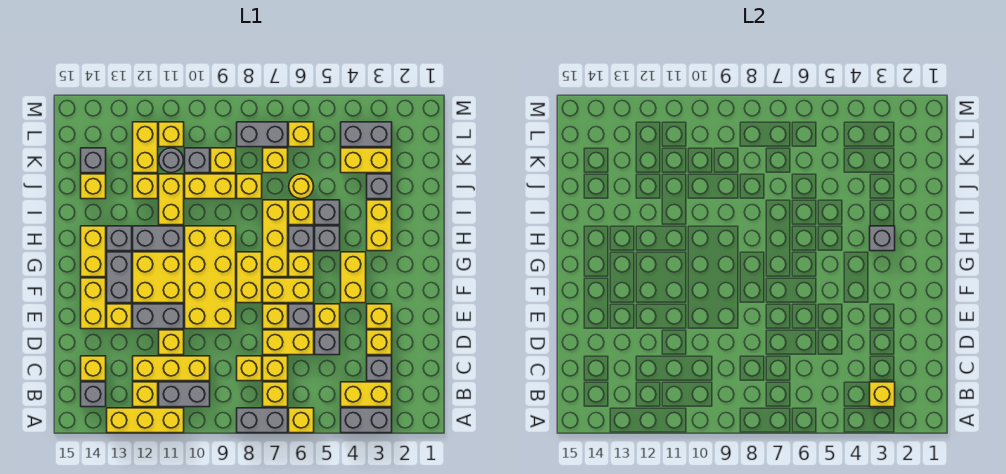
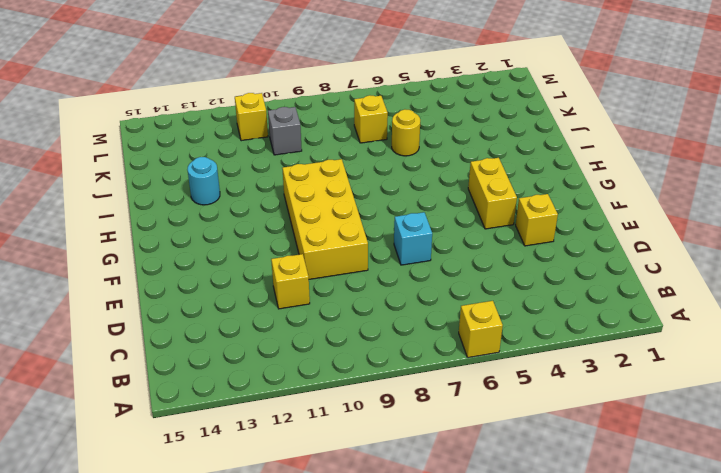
cyan 1x1 brick [394,212,432,265] -> yellow 1x1 brick [263,304,288,329]
cyan 1x1 round brick [187,157,220,205] -> none
none -> grey 1x2 brick [341,408,392,433]
none -> grey 1x2 brick [237,408,288,433]
none -> yellow 1x3 brick [107,408,184,433]
none -> yellow 1x2 brick [341,382,392,407]

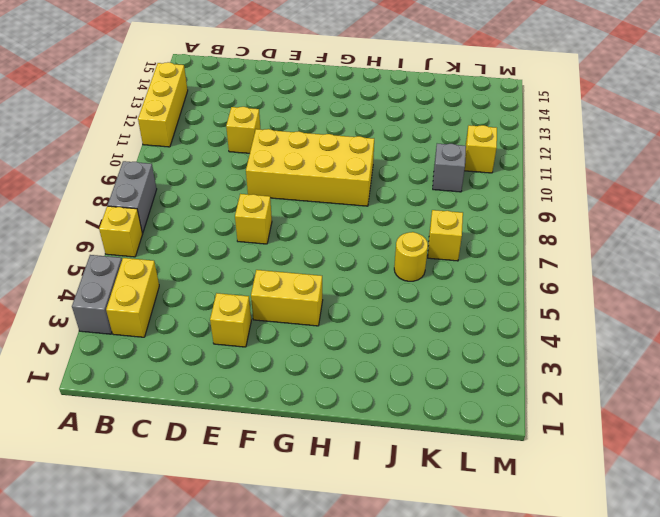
none -> yellow 1x1 brick [263,382,288,407]
none -> grey 1x2 brick [159,382,210,407]
none -> yellow 1x1 brick [133,382,158,407]
none -> grey 1x1 brick [81,382,106,407]

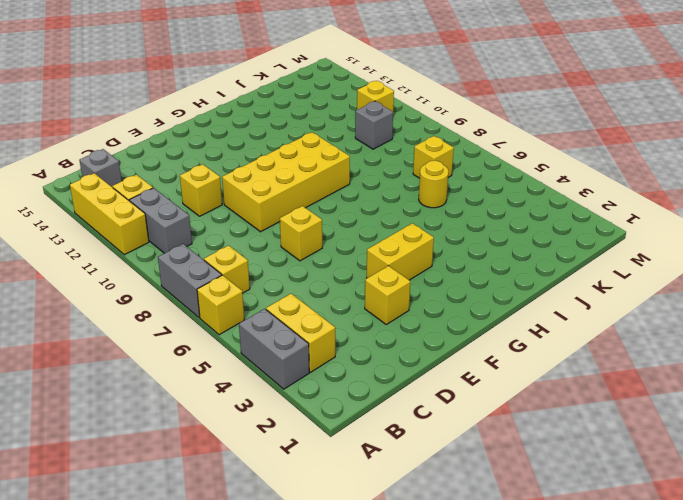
none -> grey 1x1 brick [367,356,392,381]
none -> yellow 1x1 brick [263,356,288,381]
none -> yellow 1x1 brick [237,356,262,381]
none -> yellow 1x3 brick [133,356,210,381]

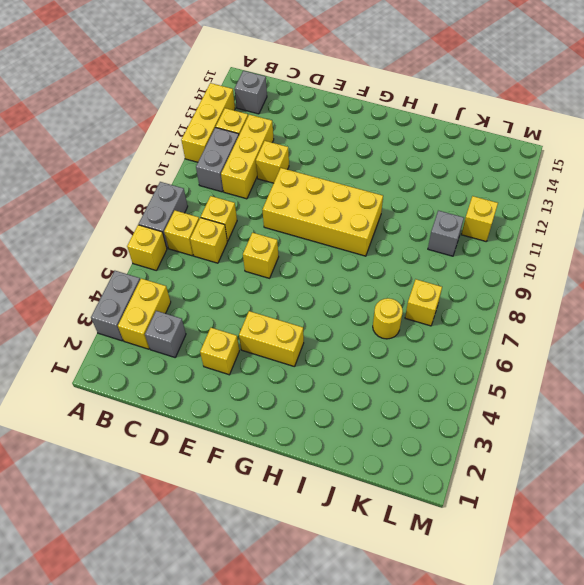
none -> yellow 1x1 brick [81,356,106,381]
none -> yellow 1x1 brick [367,330,392,355]
none -> grey 1x1 brick [315,330,340,355]
none -> yellow 1x2 brick [263,330,314,355]

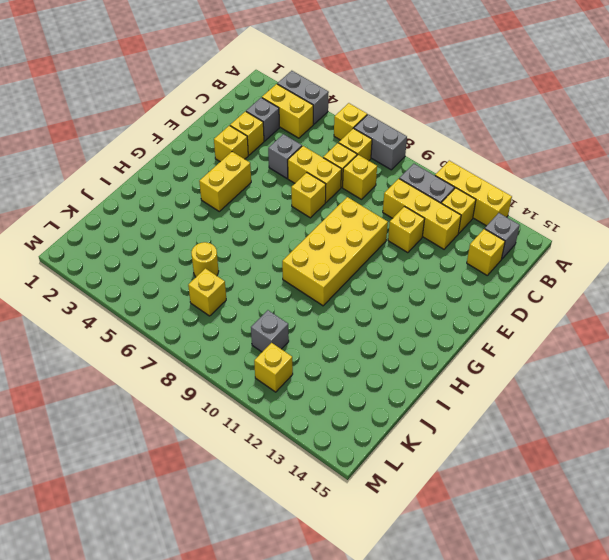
none -> yellow 1x1 brick [315,304,340,329]
none -> grey 1x1 brick [289,304,314,329]
none -> grey 1x2 brick [133,304,184,329]
none -> yellow 1x1 brick [107,304,132,329]

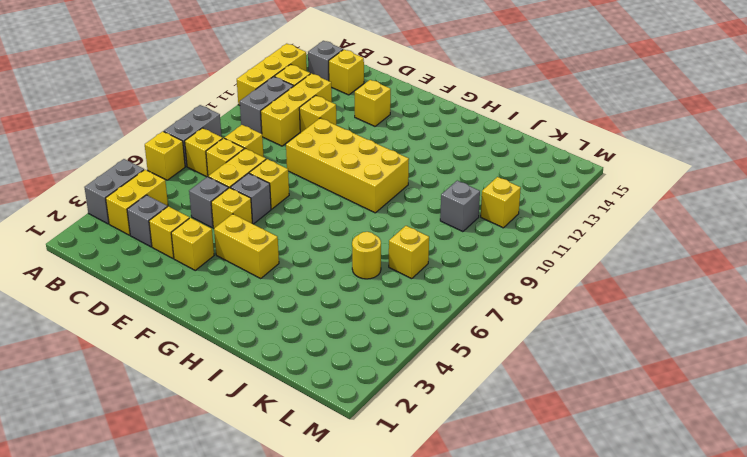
none -> grey 1x2 brick [133,304,184,329]
none -> yellow 1x2 brick [81,278,106,329]
none -> yellow 1x2 brick [263,278,314,303]
none -> yellow 1x2 brick [237,252,262,303]

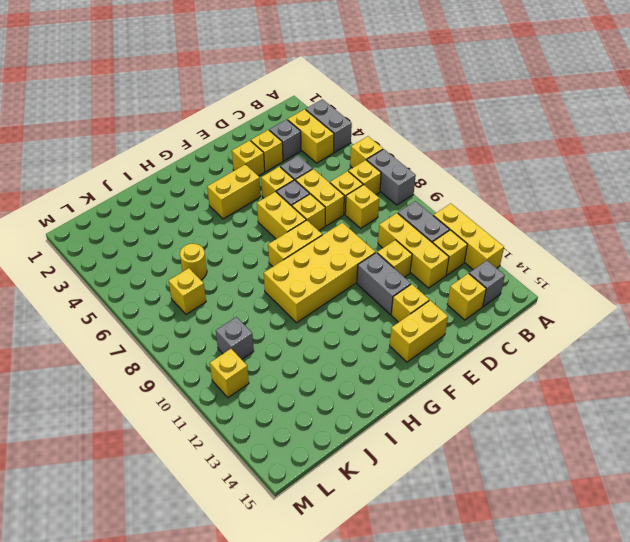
none -> yellow 2x2 brick [133,252,184,303]
none -> grey 1x2 brick [107,252,132,303]
none -> yellow 1x1 brick [289,252,314,277]
none -> yellow 1x3 brick [263,200,288,277]

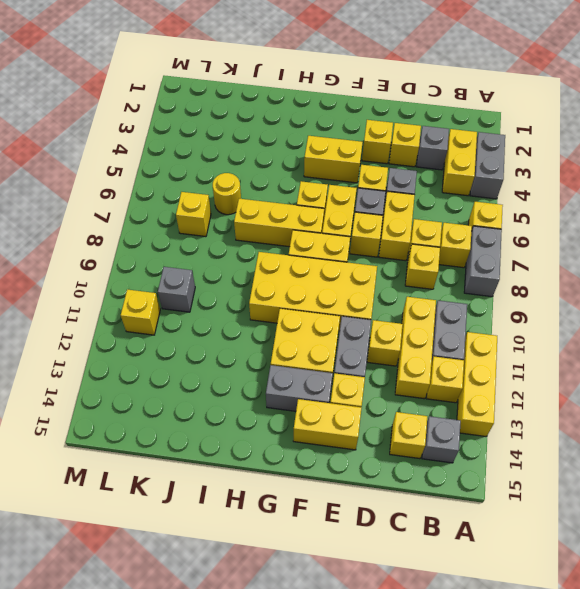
none -> yellow 1x2 brick [81,226,106,277]
none -> yellow 1x2 brick [367,200,392,251]
none -> grey 1x1 brick [315,226,340,251]
none -> grey 1x1 brick [289,226,314,251]

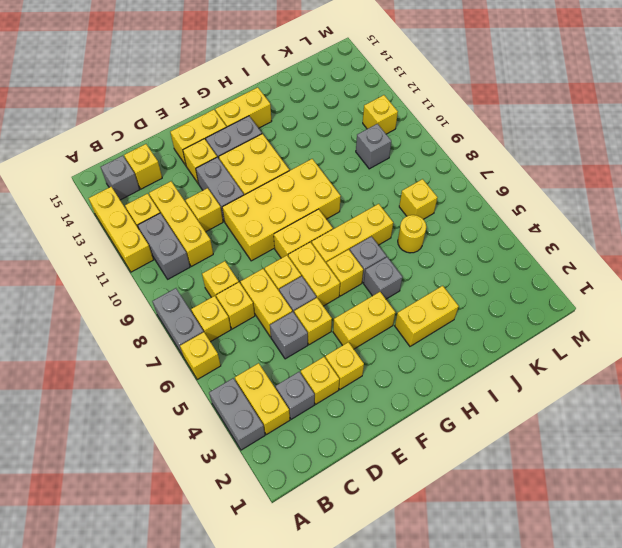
none -> grey 1x2 brick [133,226,184,251]
none -> grey 1x1 brick [107,226,132,251]
none -> grey 1x1 brick [315,200,340,225]
none -> yellow 1x1 brick [289,200,314,225]

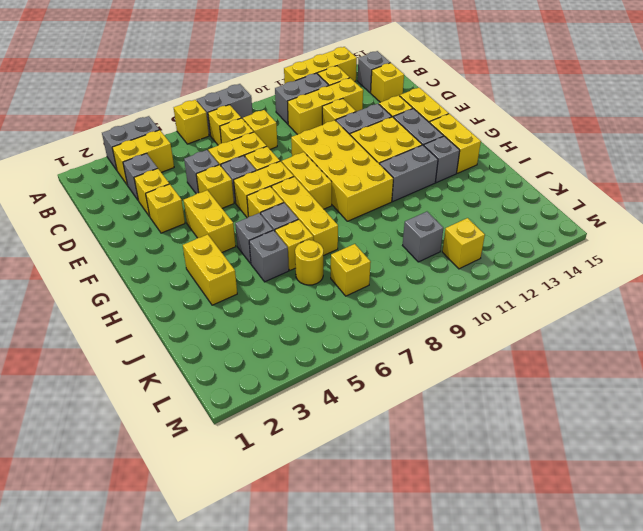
none -> yellow 1x2 brick [159,174,184,225]
none -> grey 1x1 brick [367,174,392,199]
none -> yellow 1x1 brick [237,174,262,199]
none -> yellow 1x2 brick [185,174,236,199]

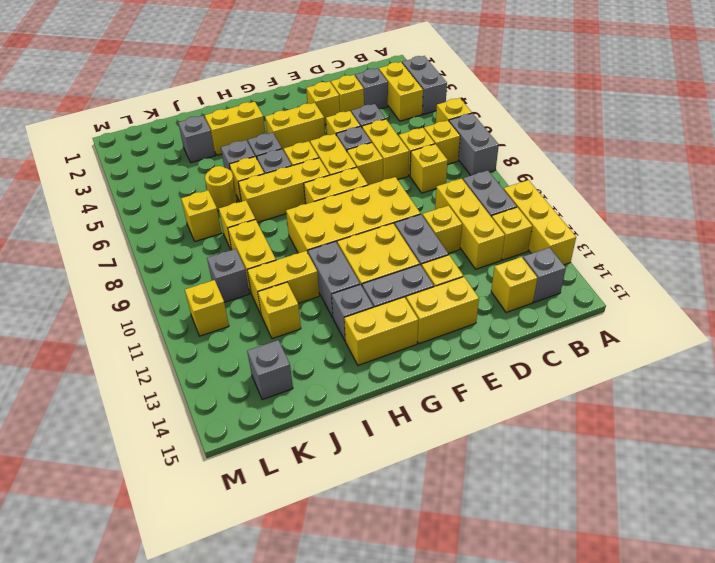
none -> yellow 1x1 brick [81,174,106,199]
none -> yellow 1x2 brick [341,148,392,173]
none -> yellow 1x1 brick [211,148,236,173]
none -> grey 1x1 round brick [159,148,184,173]

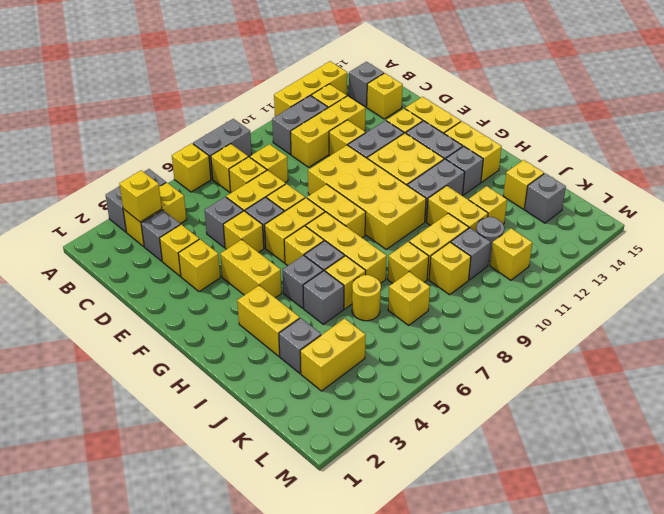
none -> yellow 1x2 brick [133,122,158,173]
none -> grey 1x2 brick [341,122,392,147]
none -> yellow 1x1 brick [289,122,314,147]
none -> grey 1x2 brick [237,122,288,147]

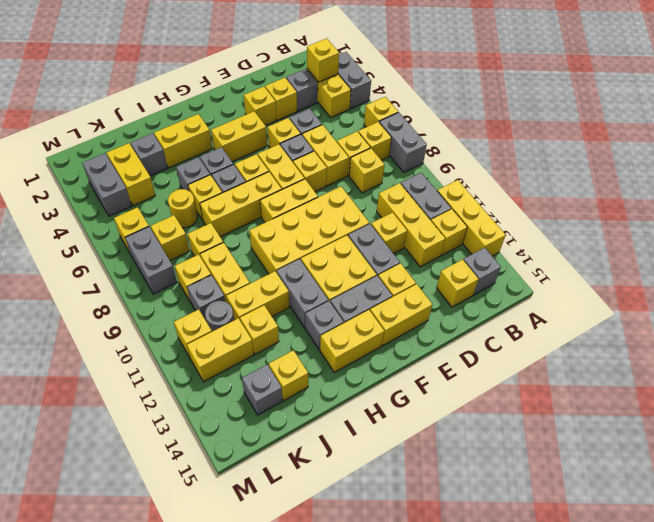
none -> grey 1x1 brick [870,226,895,251]

